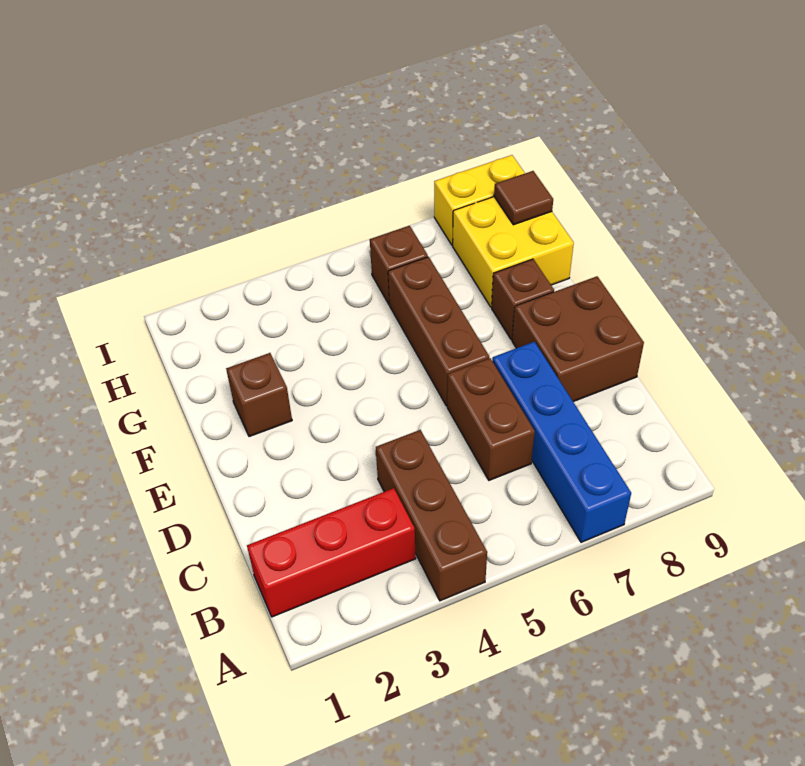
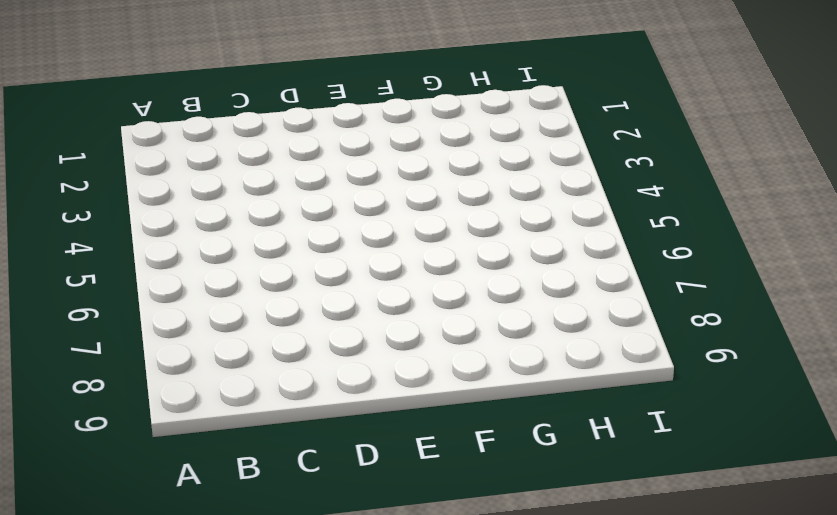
none -> brown 1x3 brick [376,430,487,601]
none -> blue 1x4 brick [492,342,631,542]
none -> red 1x3 brick [247,488,416,617]

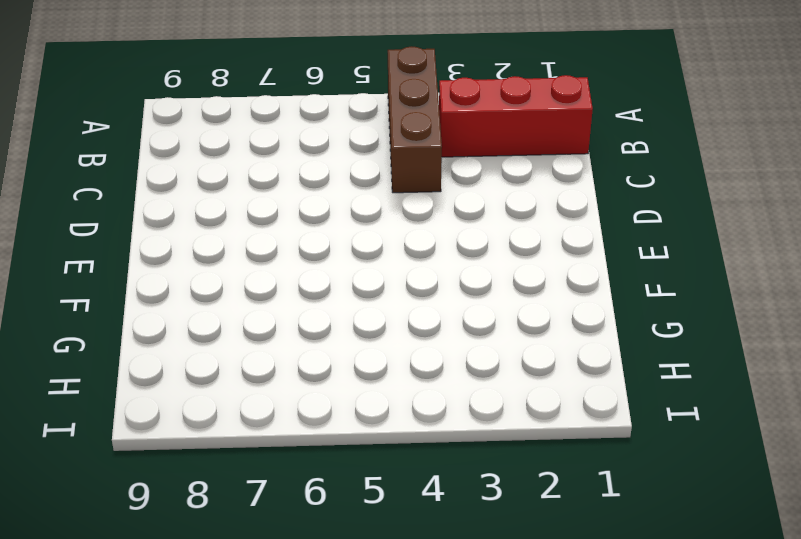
none -> blue 1x4 brick [492,342,631,542]
none -> brown 1x2 brick [447,358,535,480]
none -> brown 2x2 brick [512,276,644,402]

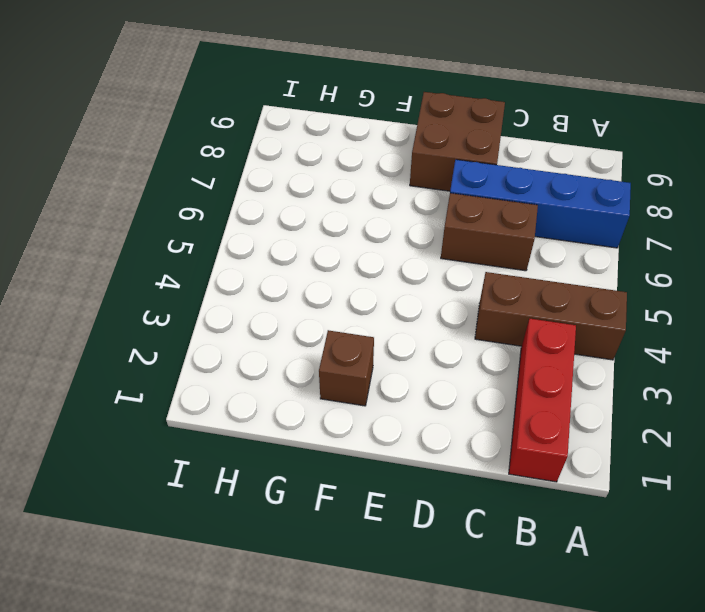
none -> brown 1x3 brick [388,257,489,406]
none -> brown 1x1 brick [492,259,554,340]
none -> yellow 2x2 brick [453,197,574,307]

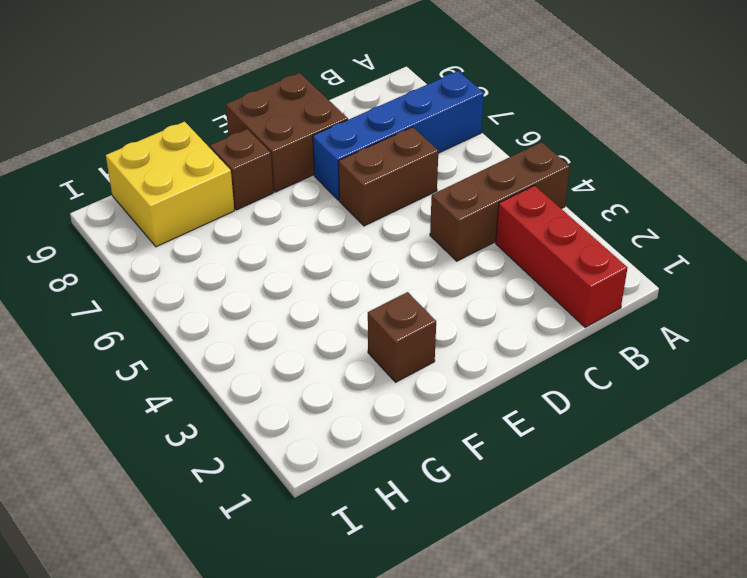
none -> brown 1x3 brick [388,257,489,406]
none -> brown 1x1 brick [370,226,428,305]
none -> yellow 1x2 brick [434,155,525,245]

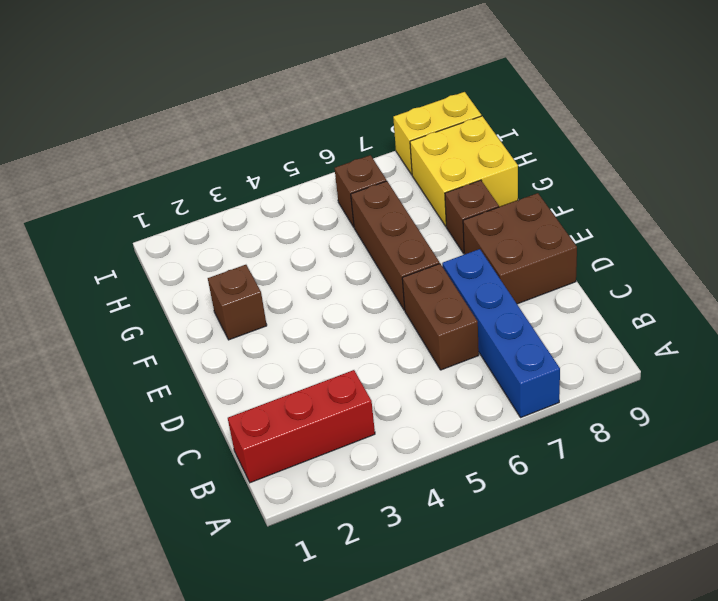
none -> brown 1x3 brick [376,430,487,601]
none -> brown 1x1 tile [494,171,553,225]

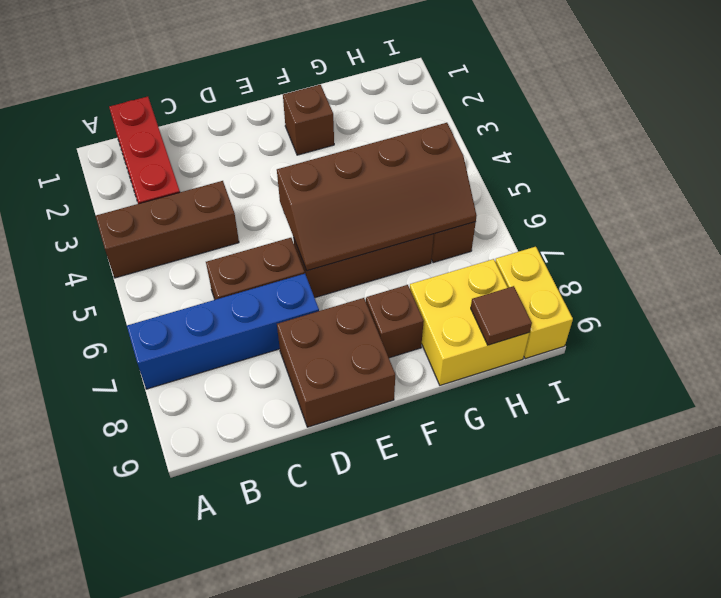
brown 2x4 slope [277,123,477,271] -> none

